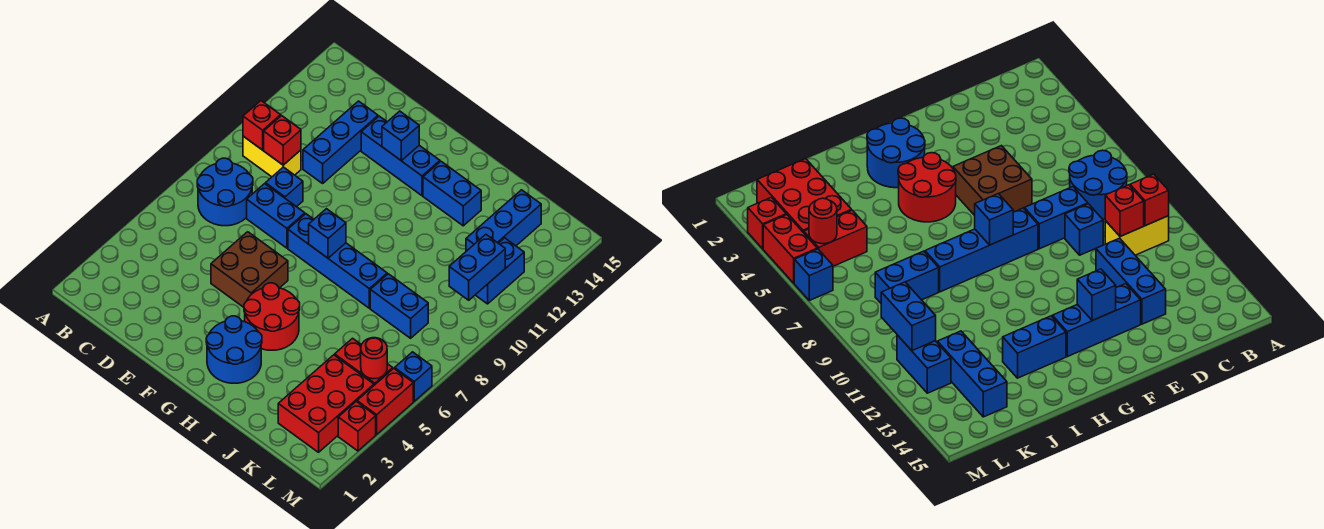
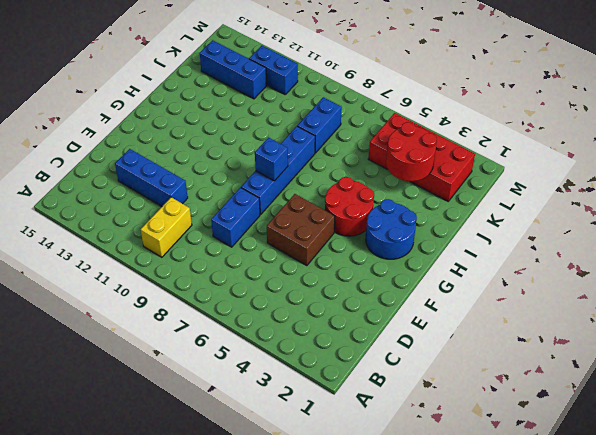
red 2x2 round brick [386,122,437,181] -> none
none -> blue 2x2 round brick [197,158,253,226]
none -> blue 1x1 brick [265,167,303,207]
none -> blue 1x3 brick [361,116,440,196]

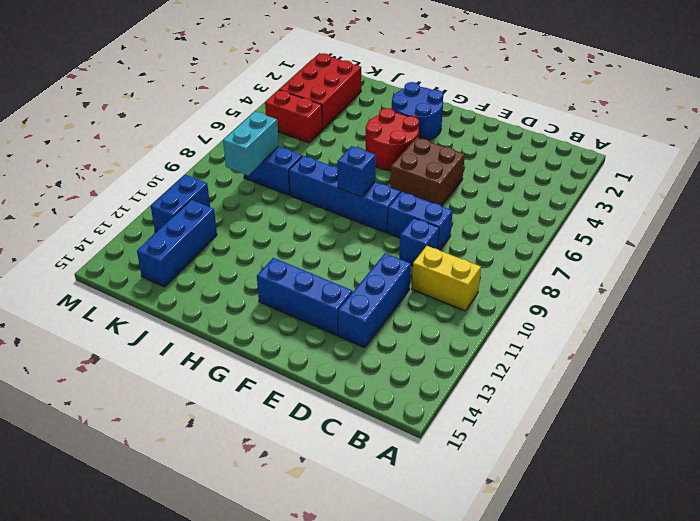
cyan 1x2 brick [223,112,279,175] -> none
none -> blue 2x2 round brick [197,158,253,226]
none -> blue 1x2 brick [423,162,481,226]
none -> red 1x1 brick [338,402,376,451]

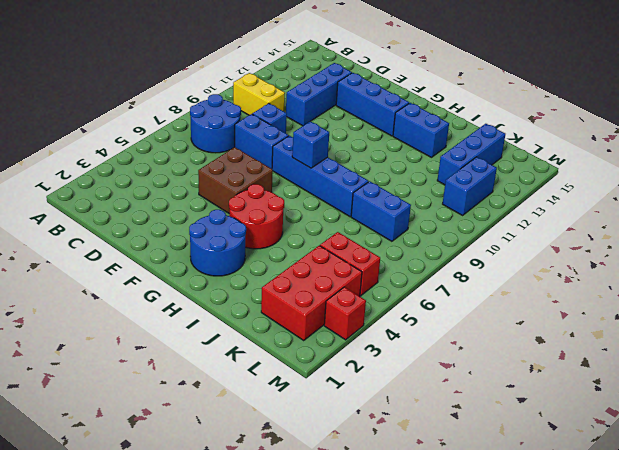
none -> red 1x2 brick [357,369,413,434]
none -> blue 1x1 brick [395,352,432,401]
none -> red 1x1 brick [243,101,281,150]

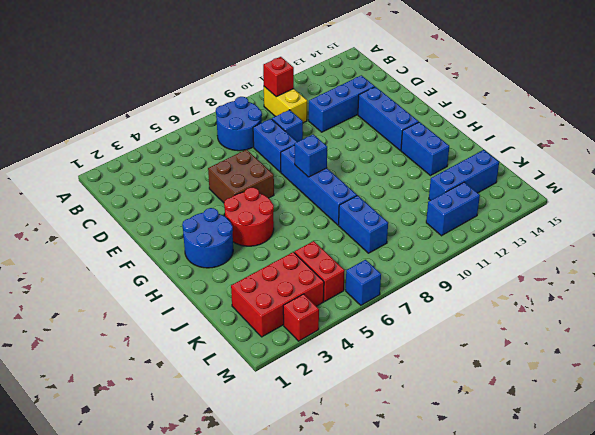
none -> red 1x2 brick [357,369,413,434]
none -> red 1x1 brick [264,116,301,165]
none -> blue 1x1 brick [382,111,419,161]

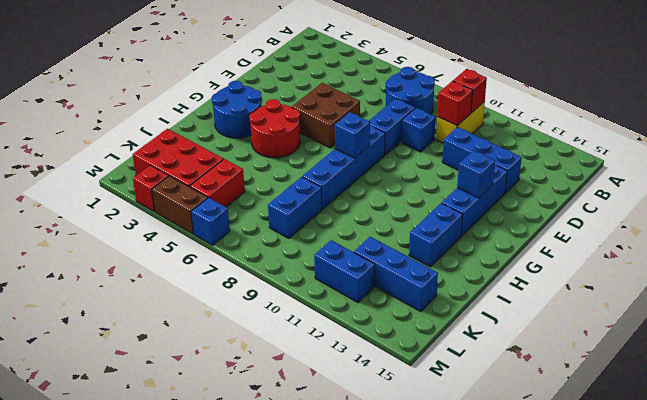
brown 1x2 brick [152,176,208,234] -> red 1x2 brick [357,369,413,434]
none -> red 1x1 round brick [361,338,387,379]
none -> blue 1x2 brick [449,235,505,300]

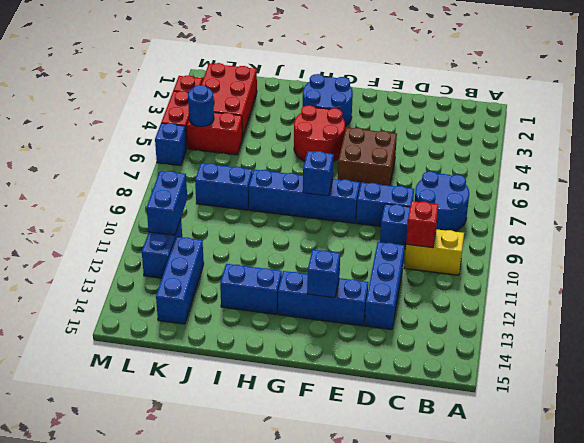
blue 1x1 round brick [188,85,214,127] -> red 1x1 round brick [361,338,387,379]
none -> red 1x1 brick [243,101,281,150]

